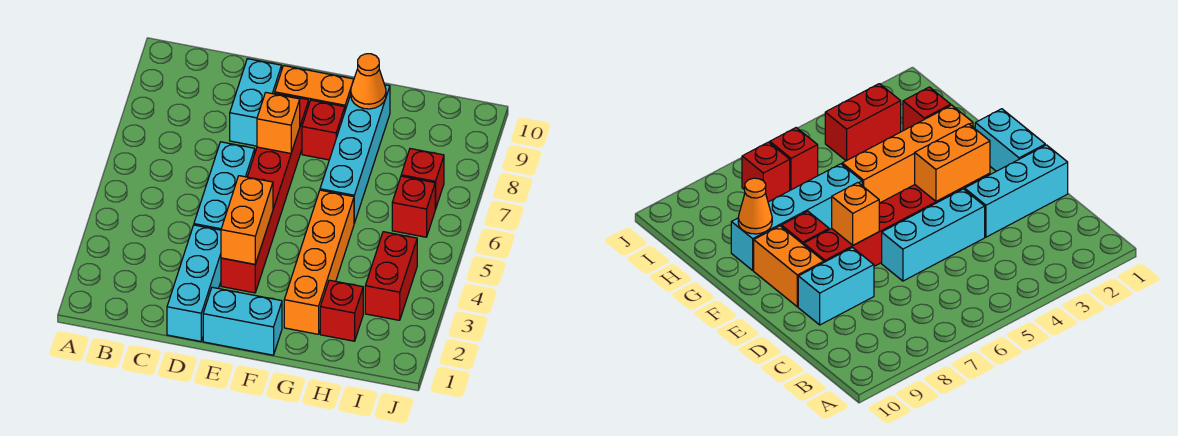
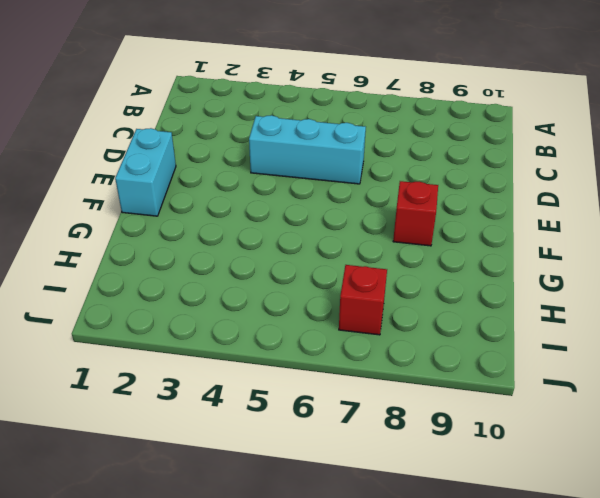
none -> cyan 1x3 brick [167,225,221,341]
none -> cyan 1x2 brick [230,59,282,146]
none -> red 1x6 brick [221,93,309,293]

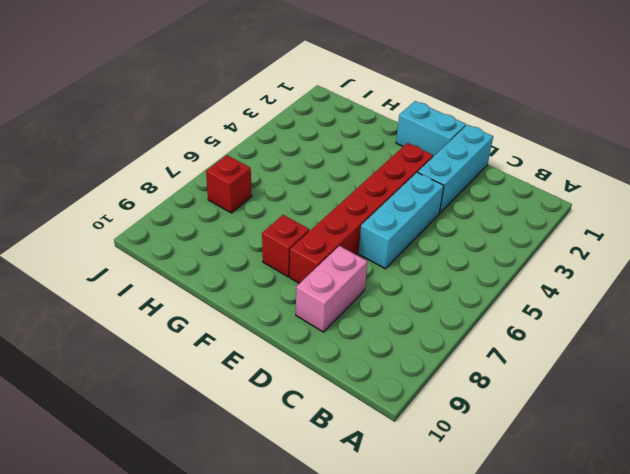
pink 1x2 brick [296,246,368,332] -> cyan 1x2 brick [230,59,282,146]
none -> orange 1x2 brick [275,66,354,110]
none -> orange 1x4 brick [284,190,354,334]
none -> cyan 1x4 brick [320,85,390,223]

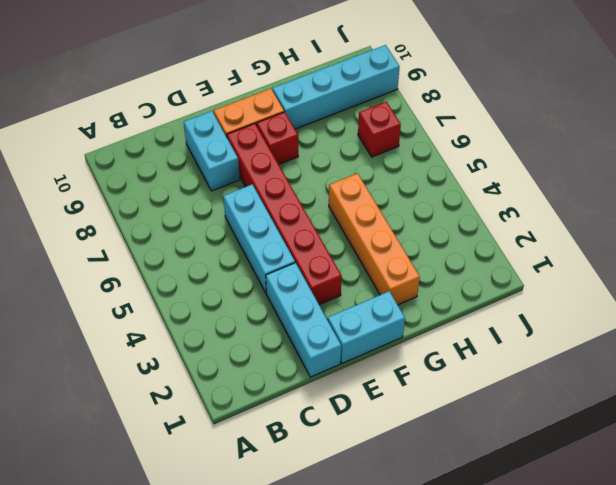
cyan 1x4 brick [273,45,400,129] -> cyan 1x4 brick turned to [320,85,390,223]
none -> red 1x1 brick [320,280,363,341]
none -> red 1x2 brick [365,232,417,320]
none -> red 1x1 brick [392,176,435,237]

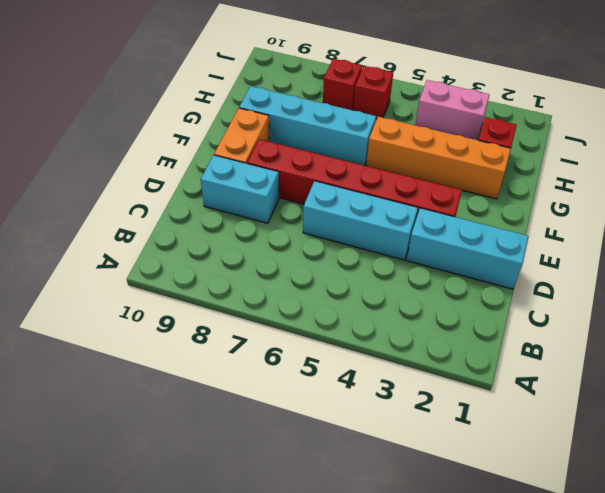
pink 1x2 brick [415,80,489,140] -> red 1x2 brick [365,232,417,320]
none -> cyan 1x2 brick [203,287,282,355]
none -> red 1x1 brick [302,100,345,160]
none -> orange 1x2 brick [221,176,273,264]

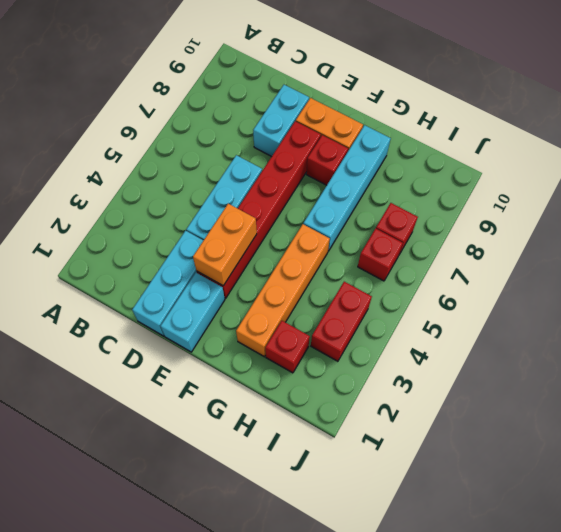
cyan 1x2 brick [161,273,225,352] -> cyan 1x2 brick turned to [203,287,282,355]
none -> orange 1x1 brick [257,93,300,153]
none -> orange 1x1 cone [351,54,386,109]

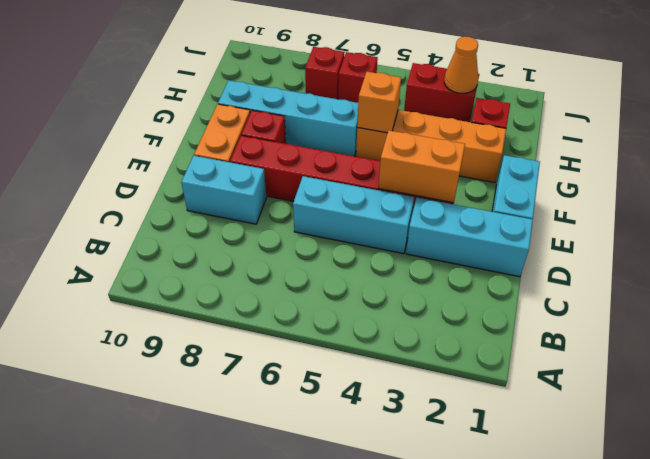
orange 1x1 brick [357,72,401,133] -> orange 1x1 brick moved to [257,93,300,153]
orange 1x1 cone [444,37,478,93] -> orange 1x1 cone moved to [351,54,386,109]

